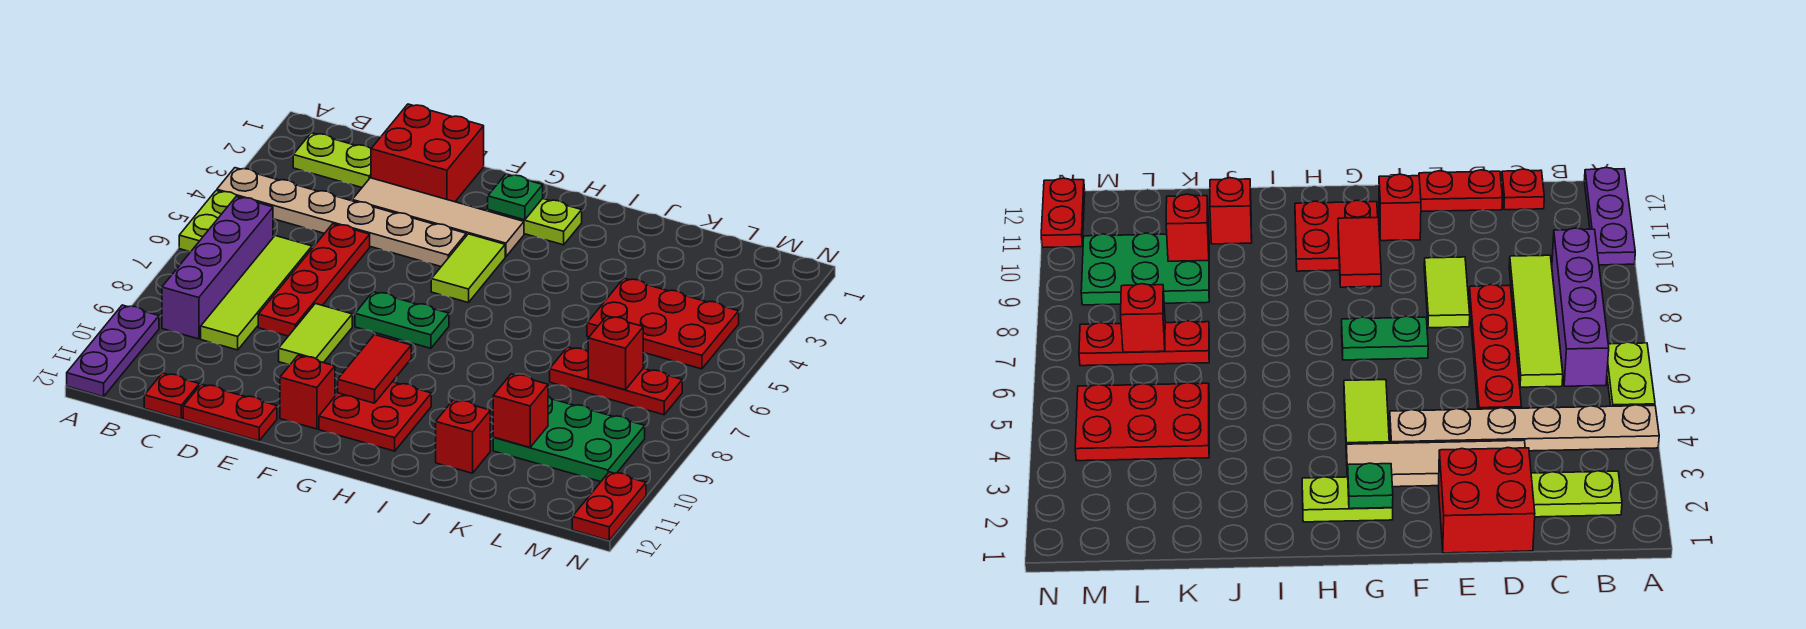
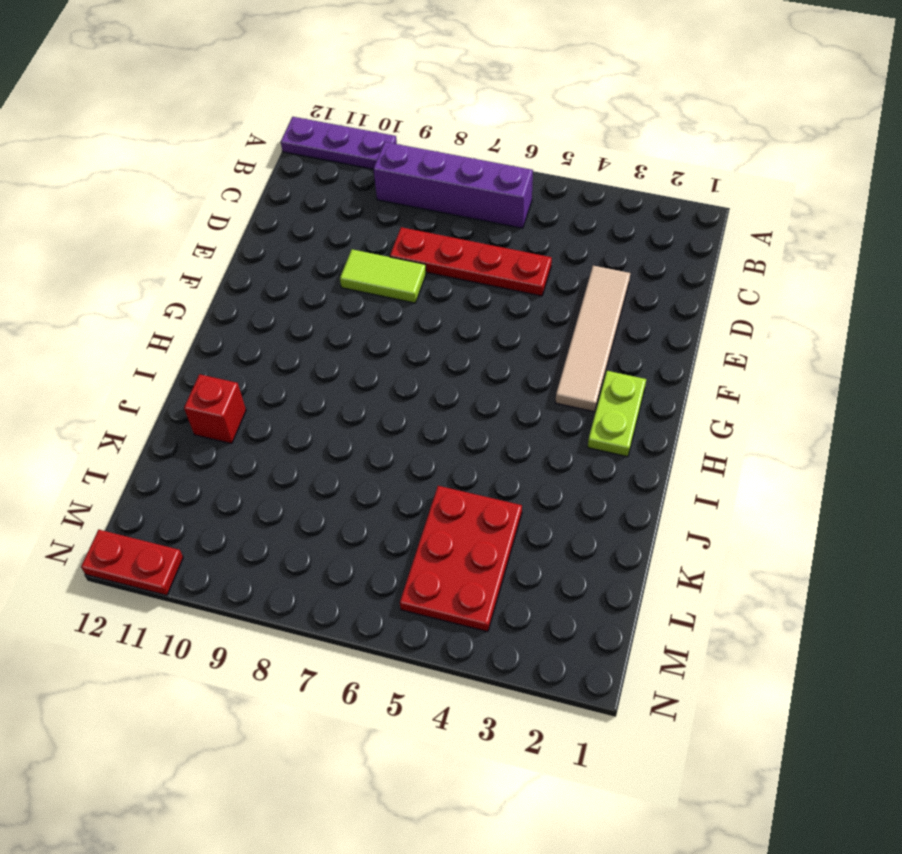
none -> tan 1x6 plate [217,168,466,266]
none -> lime 1x2 plate [179,191,241,252]
none -> lime 1x2 plate [293,133,371,187]

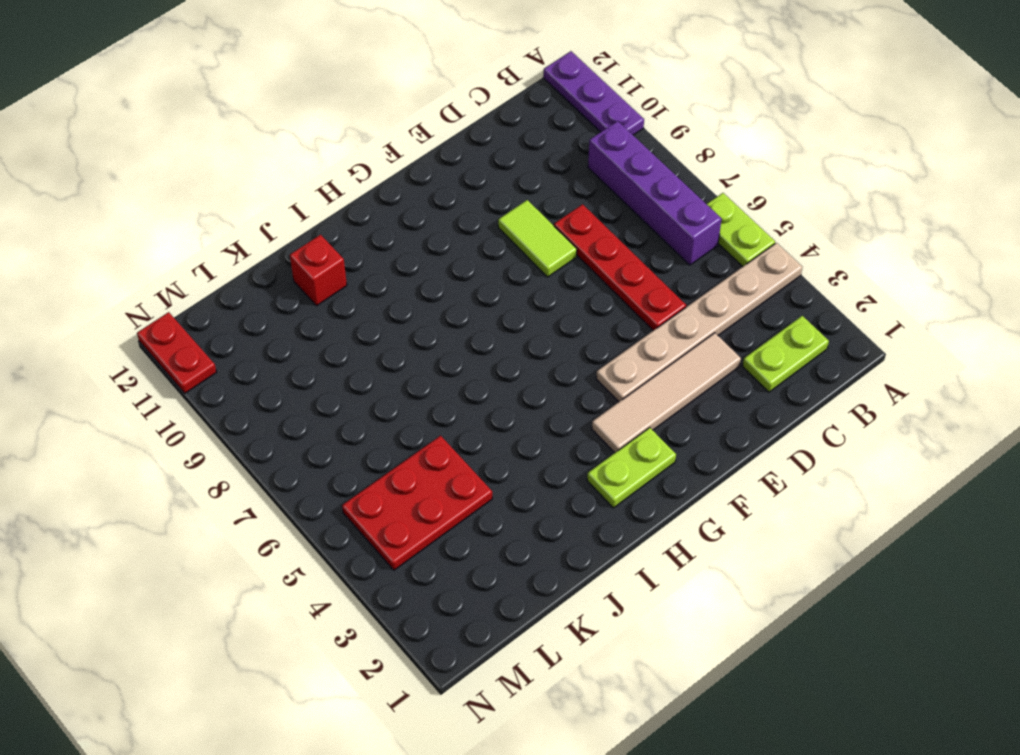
none -> lime 1x4 tile [201,236,312,350]
none -> red 1x1 plate [144,373,199,419]
none -> red 2x2 brick [371,104,484,202]

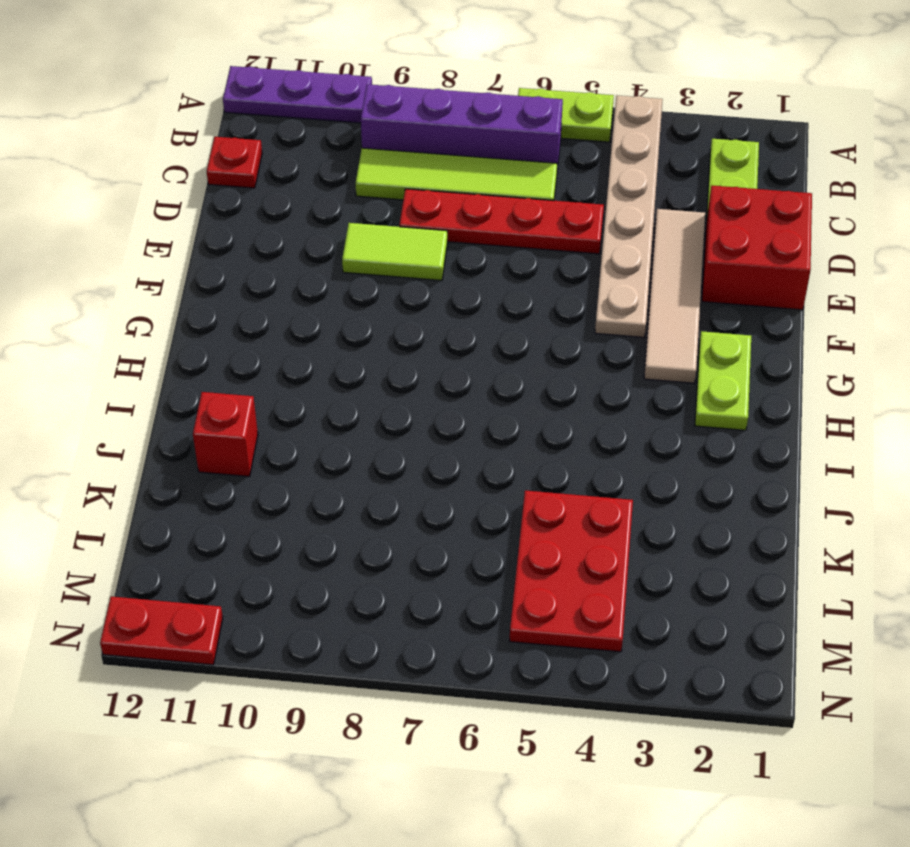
none -> red 1x2 plate [183,384,277,441]
none -> green 1x2 plate [355,292,449,348]
none -> red 1x1 brick [280,356,335,429]

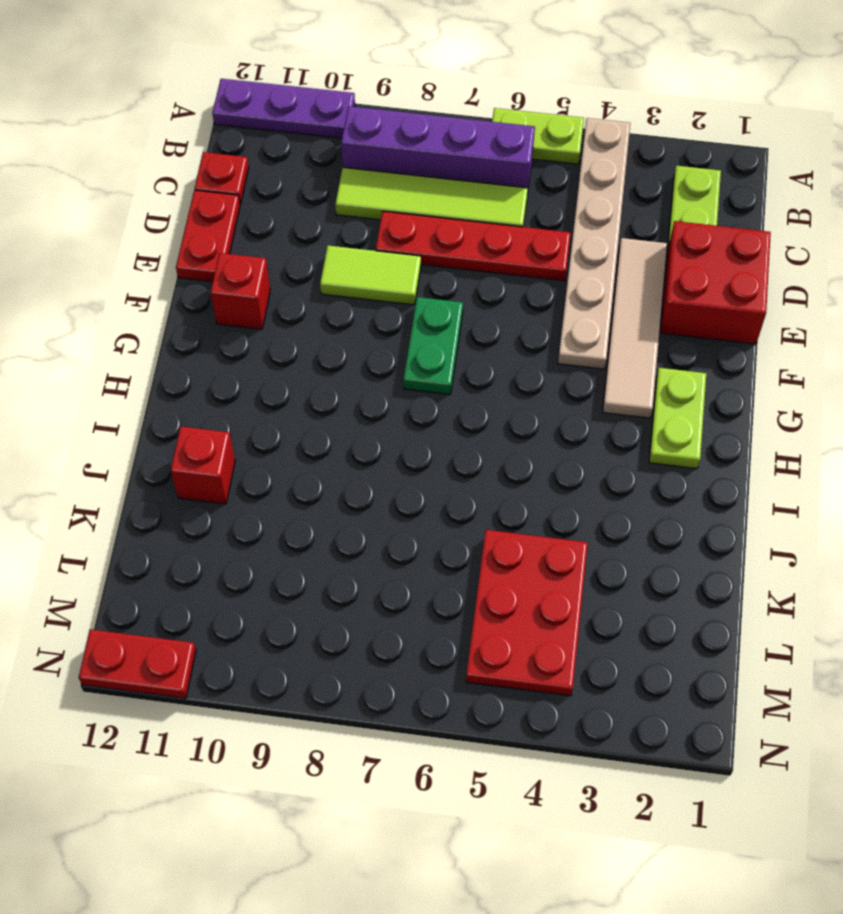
none -> lime 1x2 tile [431,234,505,303]
none -> red 2x2 plate [319,382,431,451]
none -> red 1x3 plate [550,347,682,415]

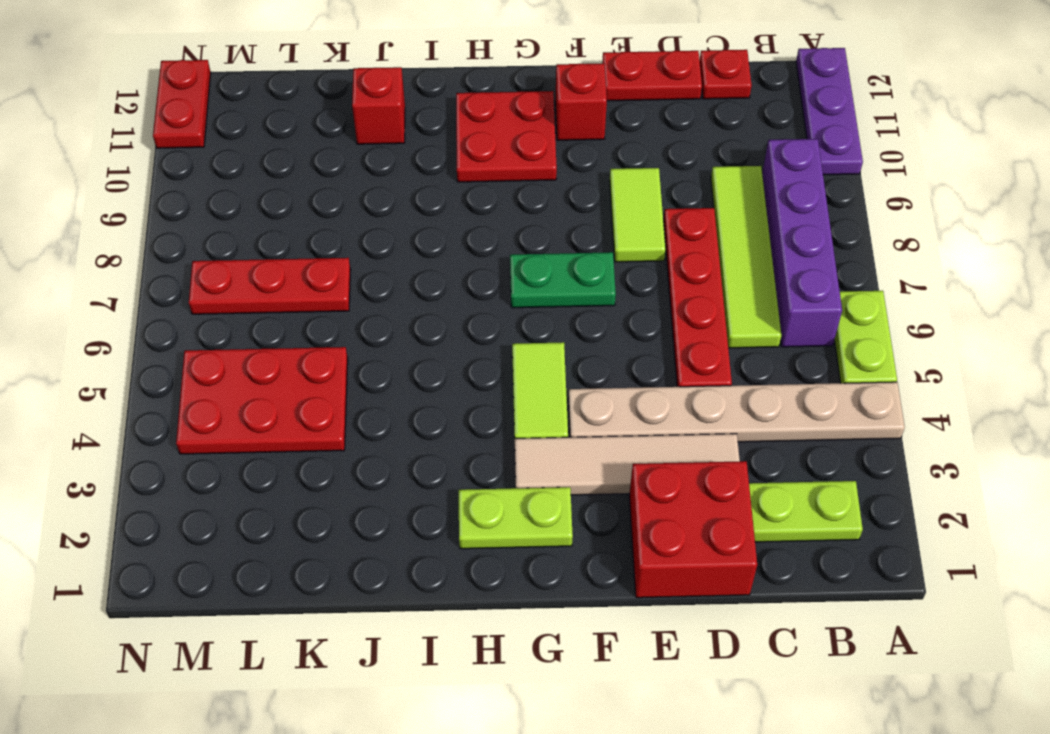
none -> green 2x3 plate [493,396,645,482]
none -> green 1x1 plate [488,174,543,220]
none -> red 1x2 tile [338,335,411,403]

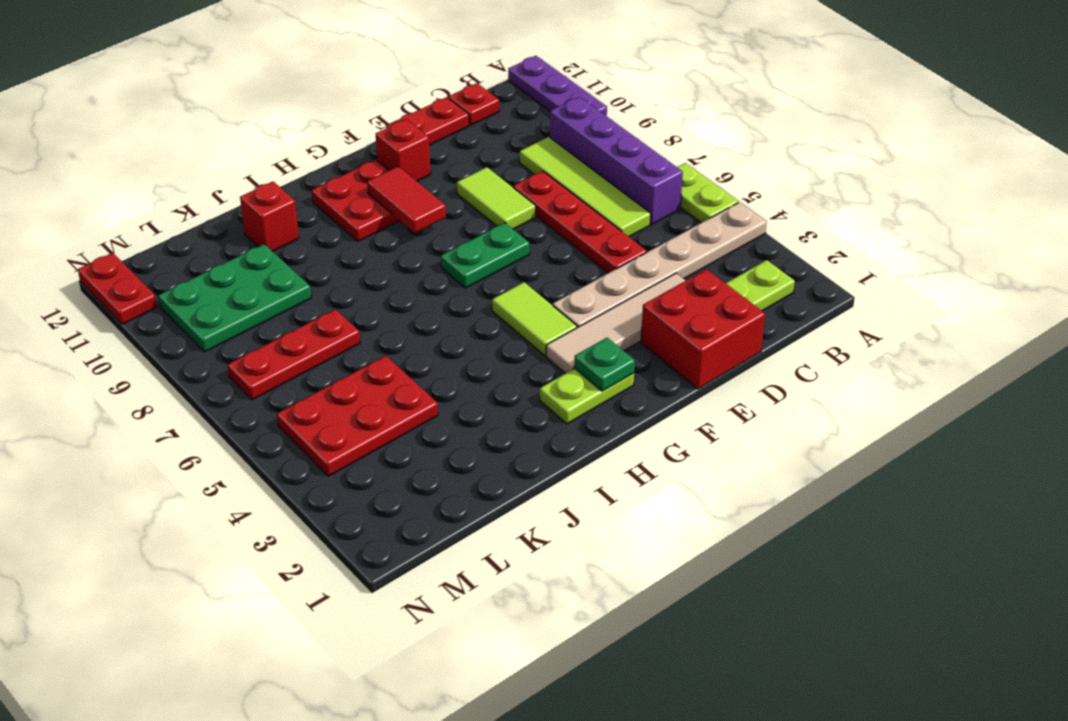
none -> red 1x1 brick [493,374,548,447]
none -> red 1x1 brick [588,316,643,390]

